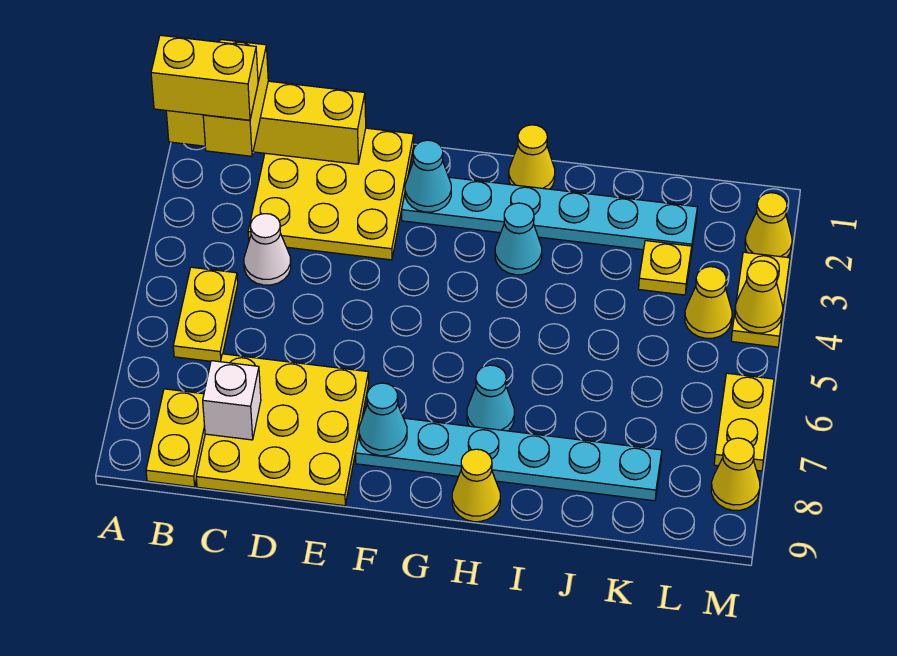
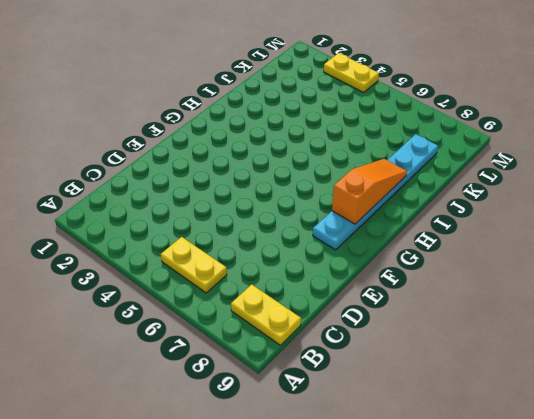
orange 1x3 slope [332,159,407,224] -> none
none -> yellow 3x3 plate [248,128,414,260]
none -> white 1x1 cone [244,214,291,285]
none -> yellow 3x3 plate [196,354,369,506]

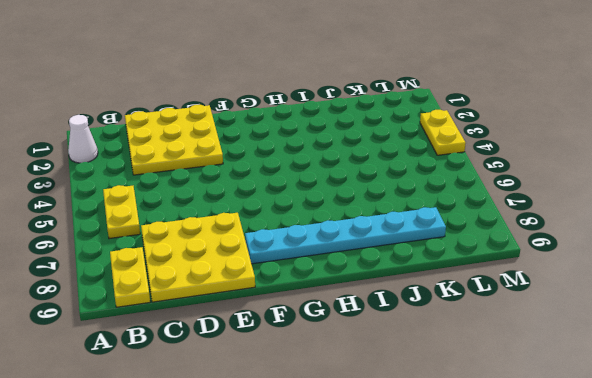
white 1x1 cone [68,115,98,163] -> white 1x1 cone moved to [244,214,291,285]
none -> cyan 1x6 plate [402,173,697,253]
none -> yellow 1x1 cone [509,125,555,189]
none -> cyan 1x1 cone [495,203,542,275]

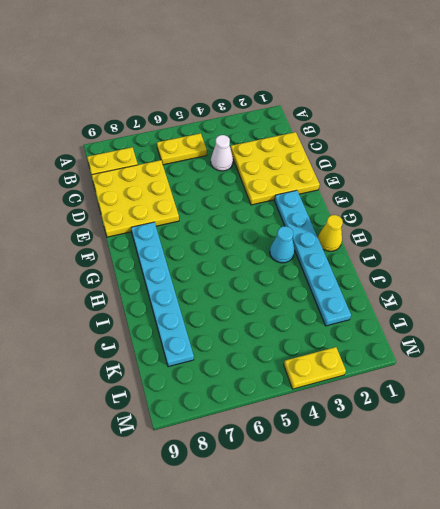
none -> cyan 1x1 cone [467,365,514,431]
none -> yellow 1x1 cone [452,449,500,522]
none -> yellow 1x1 plate [639,241,692,295]

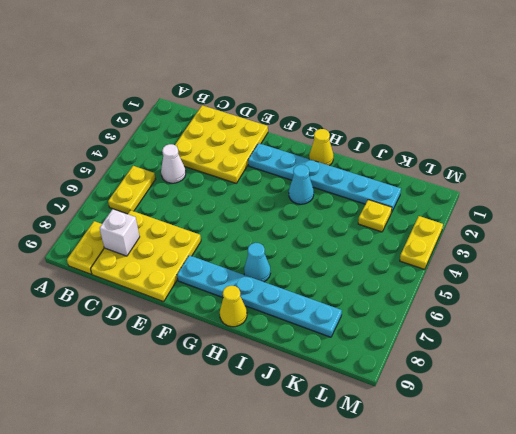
none -> yellow 1x1 cone [685,267,732,338]
none -> yellow 1x1 cone [745,193,792,257]
none -> yellow 1x2 plate [714,373,774,471]

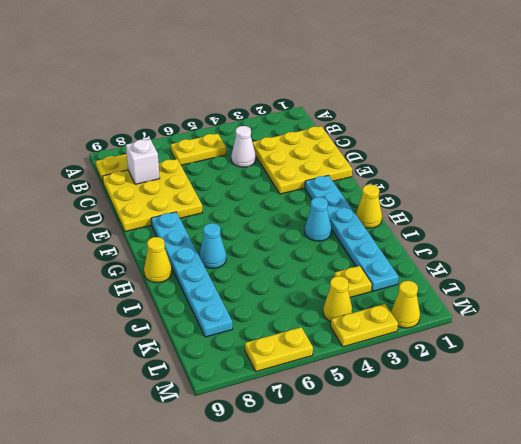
none -> yellow 1x1 cone [711,438,760,510]
none -> yellow 1x4 brick [166,81,366,164]
none -> cyan 1x1 cone [405,140,451,212]

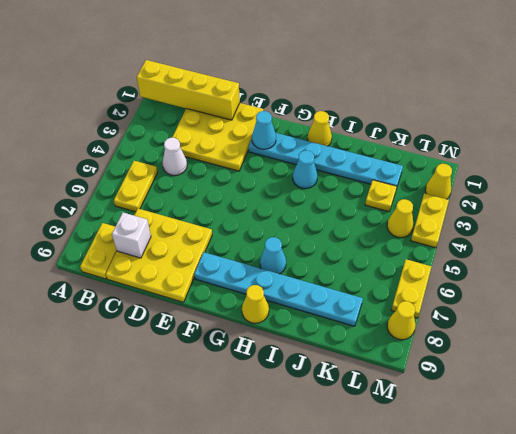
none -> cyan 1x1 cone [359,383,407,456]
none -> yellow 1x1 cone [735,261,783,333]
none -> yellow 1x2 brick [203,39,268,156]

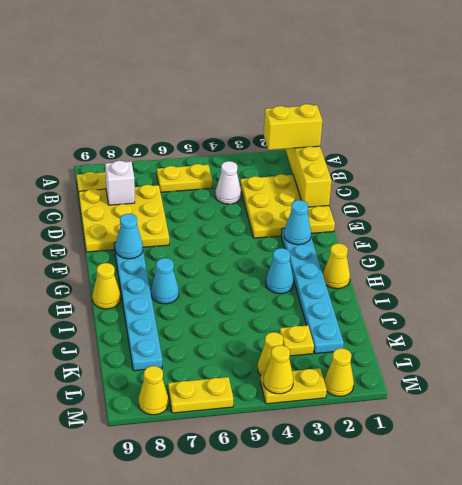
none -> yellow 1x2 brick [151,35,258,120]

